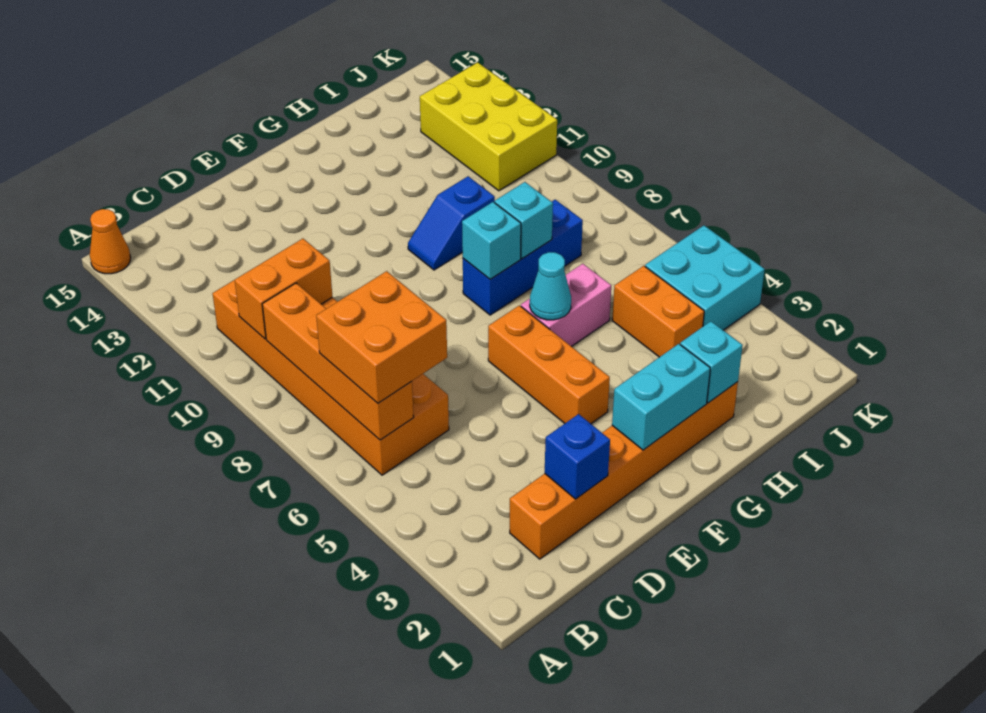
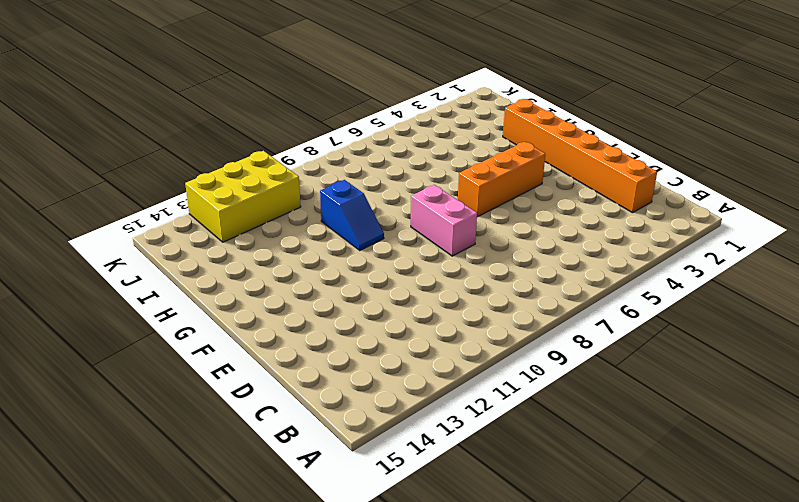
pink 1x2 brick [411,185,477,256] -> pink 1x2 brick moved to [521,264,611,347]
none -> orange 1x1 cone [90,209,131,274]
none -> orange 2x6 brick [213,280,449,475]
none -> blue 1x3 brick [463,200,583,315]

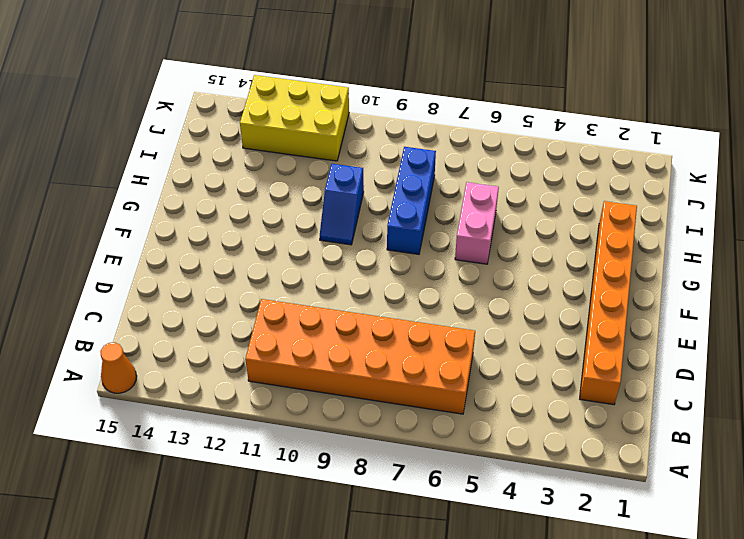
none -> orange 1x3 brick [488,305,610,424]
none -> orange 1x2 brick [612,266,704,357]
none -> cyan 2x2 brick [645,226,765,330]

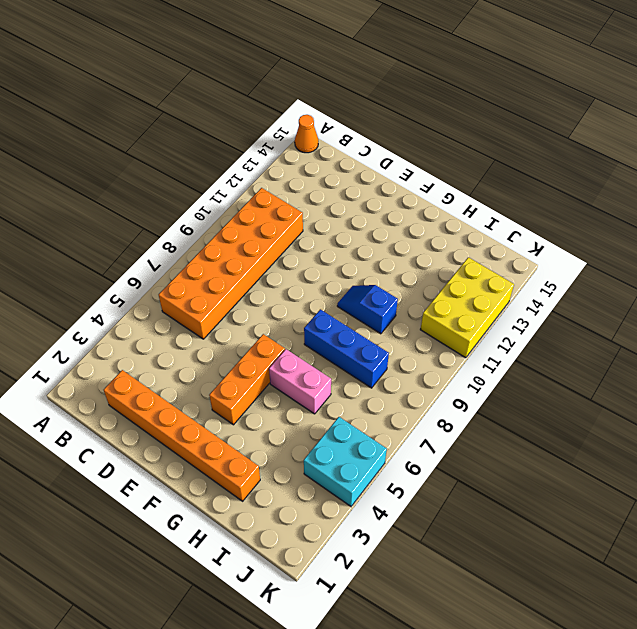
none -> orange 1x2 brick [612,266,704,357]
none -> orange 1x4 brick [262,283,414,440]
none -> orange 1x2 brick [235,239,332,339]

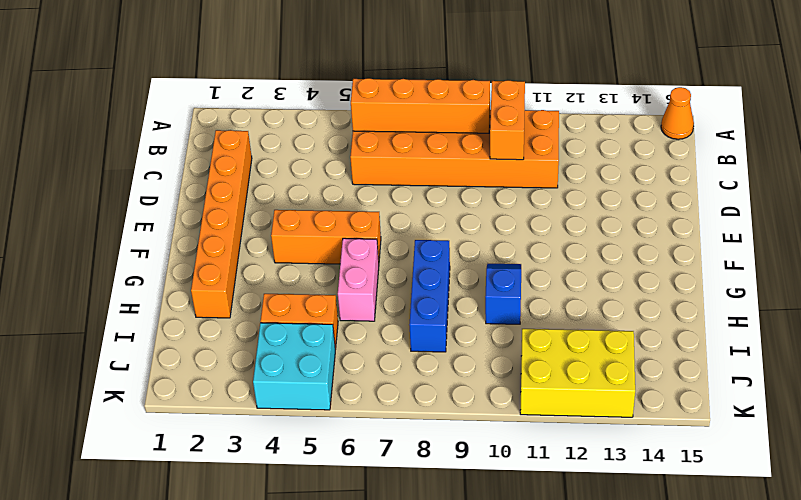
none -> blue 1x1 brick [545,414,610,499]
none -> cyan 1x2 brick [612,344,710,450]
none -> cyan 1x1 cone [530,252,571,320]

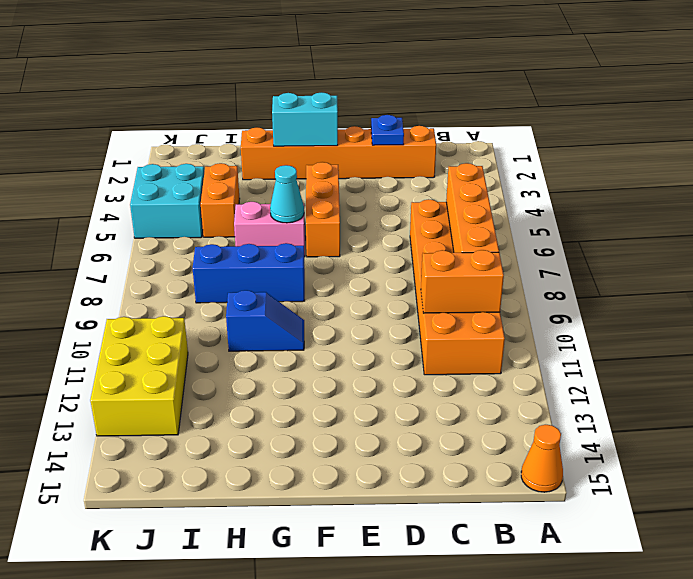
blue 1x1 plate [371,115,404,145] -> blue 1x1 brick [545,414,610,499]
none -> cyan 1x1 brick [462,202,521,279]
none -> cyan 1x1 brick [680,321,743,403]
none -> cyan 1x1 brick [495,182,553,259]

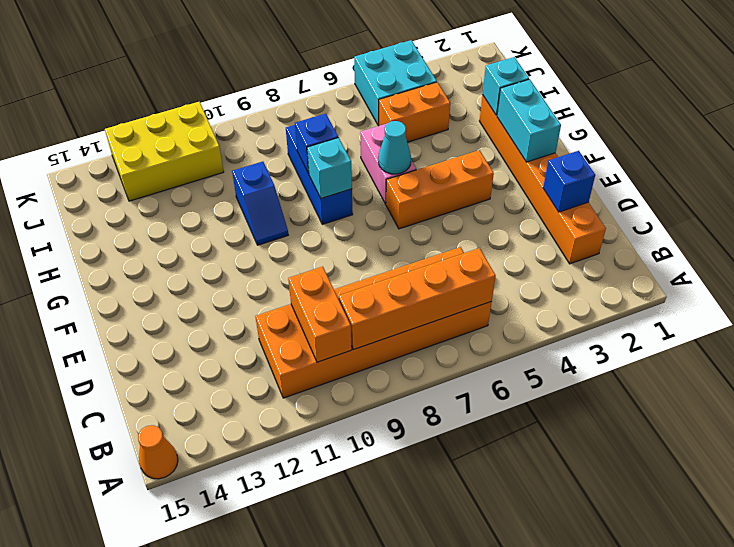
blue 1x1 brick [295,114,338,174] -> cyan 1x1 brick [495,182,553,259]
none -> orange 2x2 brick [316,271,447,403]

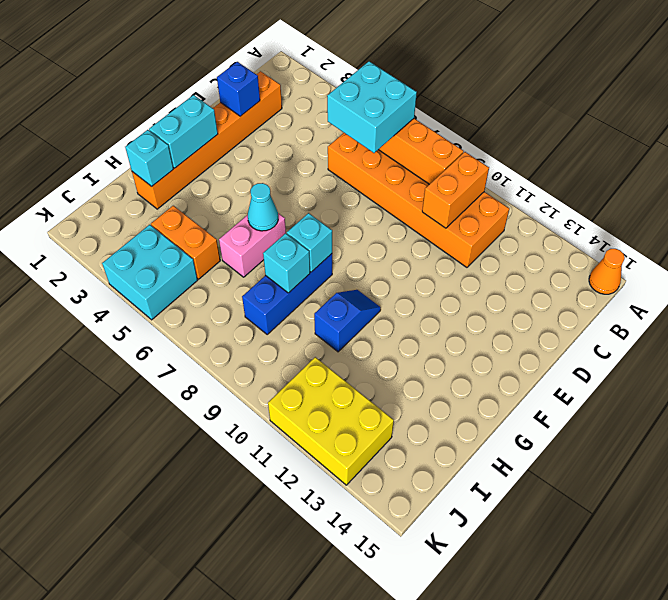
cyan 2x2 brick [327,61,417,153] -> orange 2x2 brick [316,271,447,403]
none -> orange 1x3 brick [488,305,610,424]

